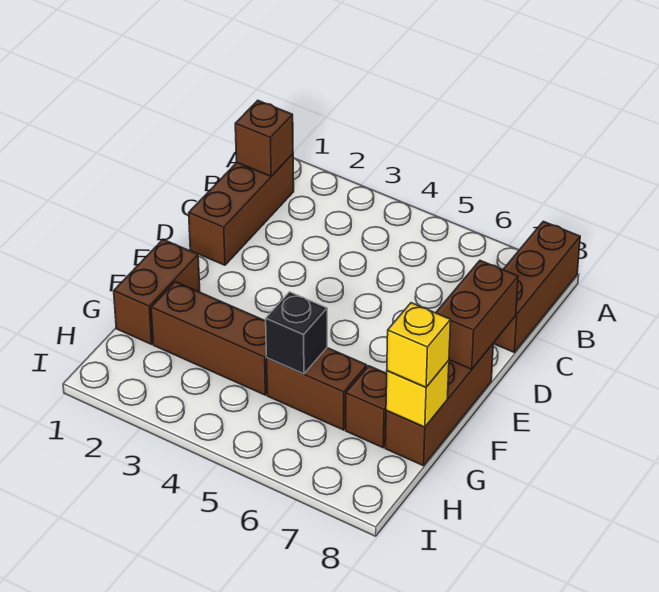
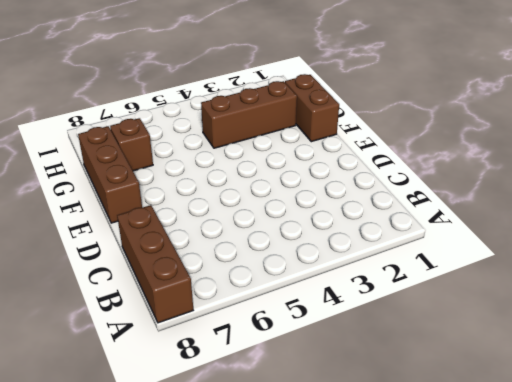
none -> brown 1x3 brick [189,154,294,265]
none -> brown 1x2 brick [267,348,367,430]
none -> brown 1x1 brick [235,101,293,176]

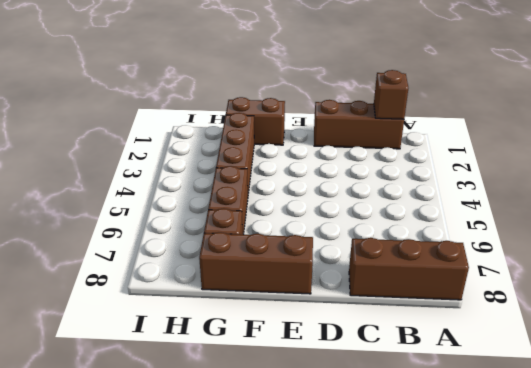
none -> brown 1x2 brick [436,260,518,369]
none -> black 1x1 brick [266,292,327,374]
none -> yellow 1x1 brick [386,360,449,427]

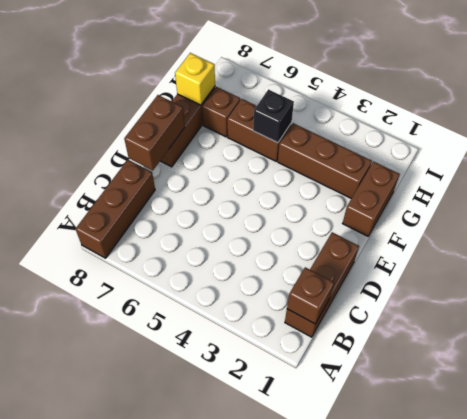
none -> yellow 1x1 brick [387,303,451,387]

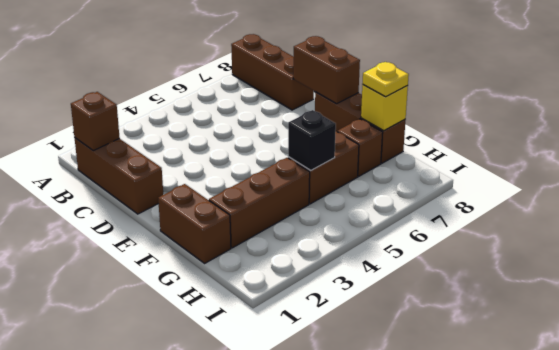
yellow 1x1 plate [362,62,409,97] -> yellow 1x1 brick [387,303,451,387]

